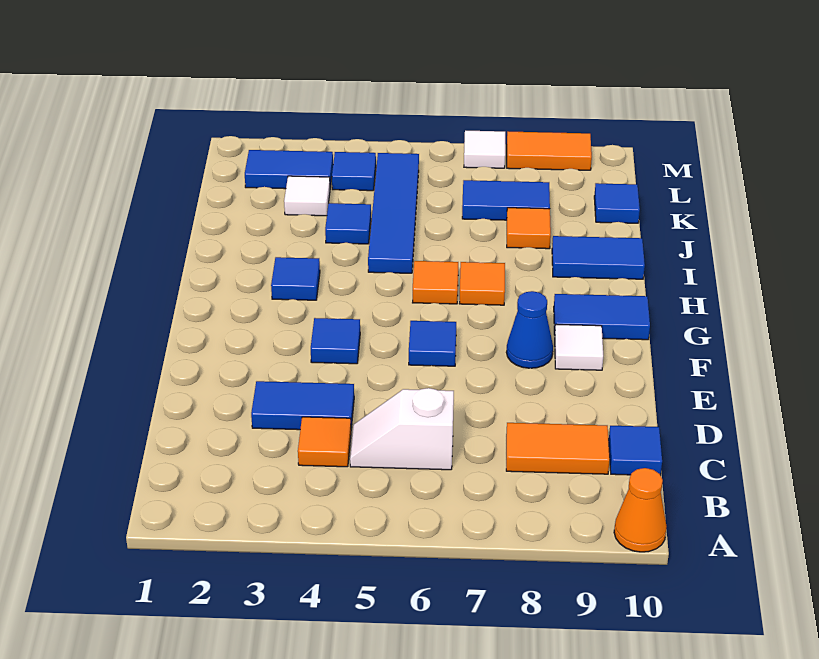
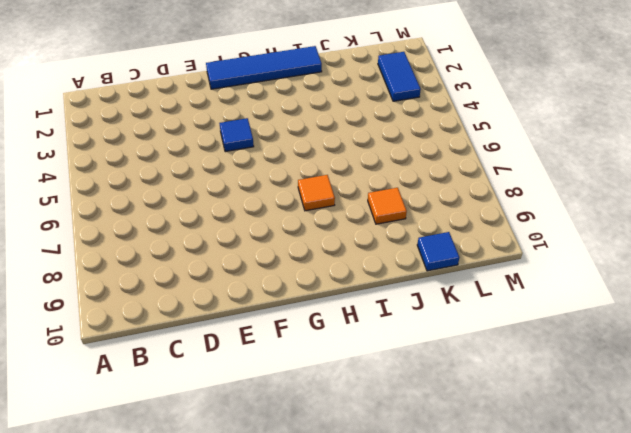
blue 1x4 tile [206,46,322,89] -> blue 1x4 tile moved to [368,153,419,273]
none -> orange 1x1 cone [614,468,667,552]
none -> orange 1x1 tile [298,417,351,467]
none -> white 1x2 slope [350,388,454,470]

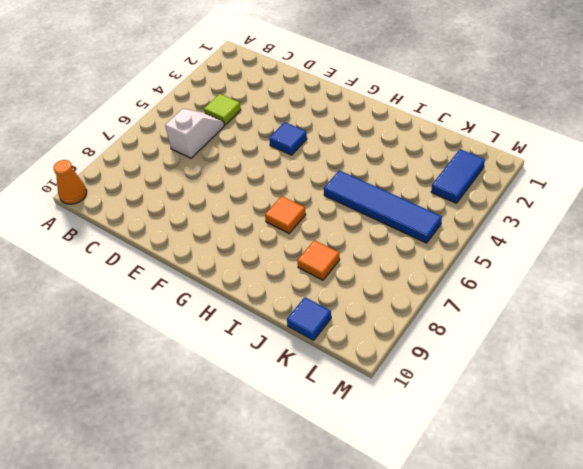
lime 1x1 tile [204,94,241,125] -> orange 1x1 tile [298,417,351,467]
none -> orange 1x2 tile [506,423,610,474]
none -> blue 1x1 tile [609,426,662,475]
none -> blue 1x2 tile [251,381,354,430]

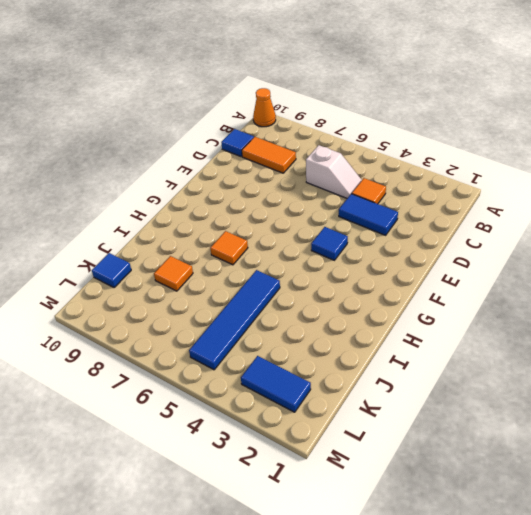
none -> blue 1x1 tile [409,321,456,366]
none -> blue 1x1 cone [506,291,553,368]
none -> white 1x1 tile [555,324,603,370]

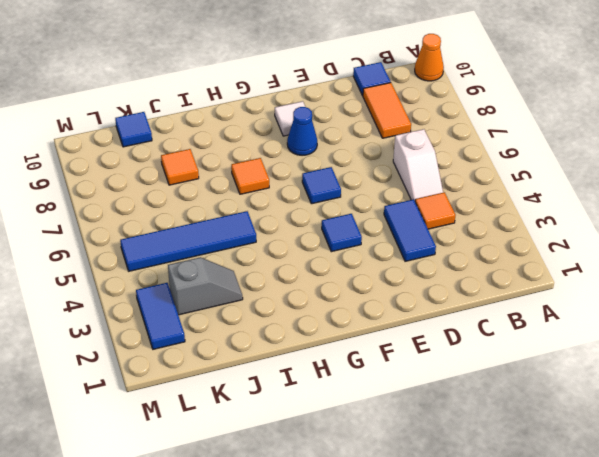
grey 1x2 slope [168,257,243,315] -> white 1x1 tile [284,176,330,216]
none -> blue 1x2 tile [554,294,650,340]
none -> blue 1x1 tile [271,257,320,300]
none -> orange 1x1 tile [413,261,458,304]

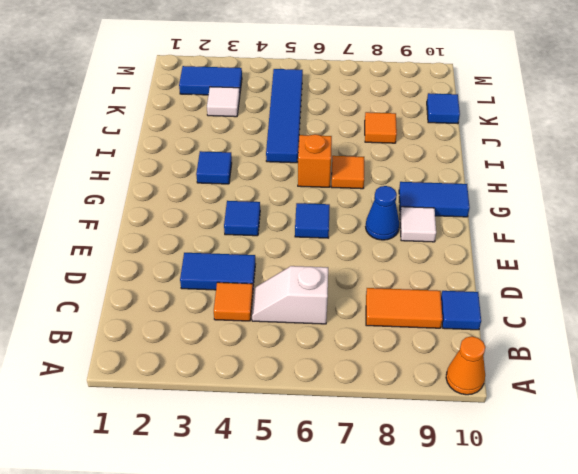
orange 1x1 brick [298,134,332,187] -> orange 1x1 tile [413,261,458,304]
none -> blue 1x2 tile [552,236,645,279]
none -> blue 1x1 tile [325,203,371,244]
none -> blue 1x2 tile [462,180,550,220]

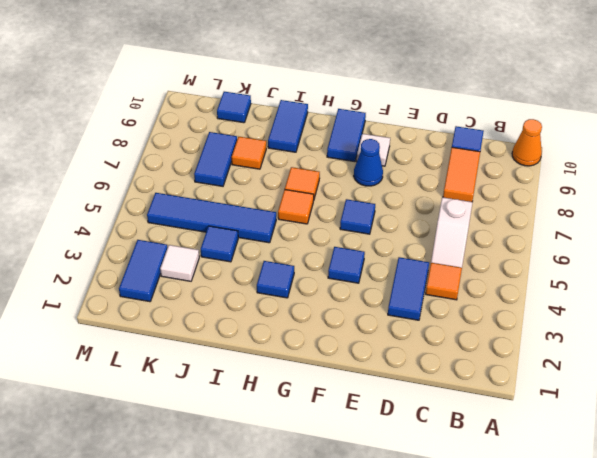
none -> blue 1x1 tile [332,152,376,191]
none -> white 1x1 tile [464,131,505,168]
none -> orange 1x2 tile [507,131,592,170]

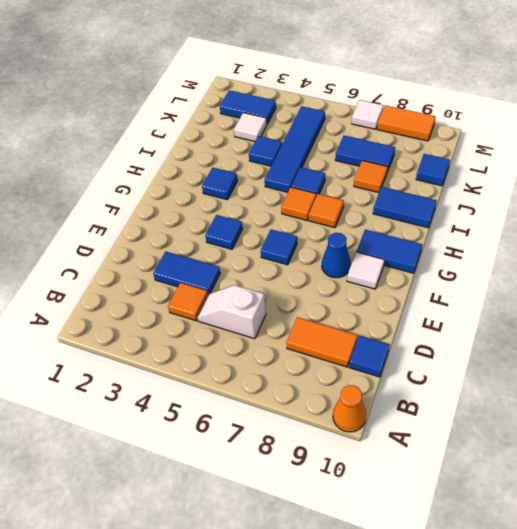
blue 1x1 tile [291,167,325,196] -> blue 1x1 tile moved to [332,152,376,191]

